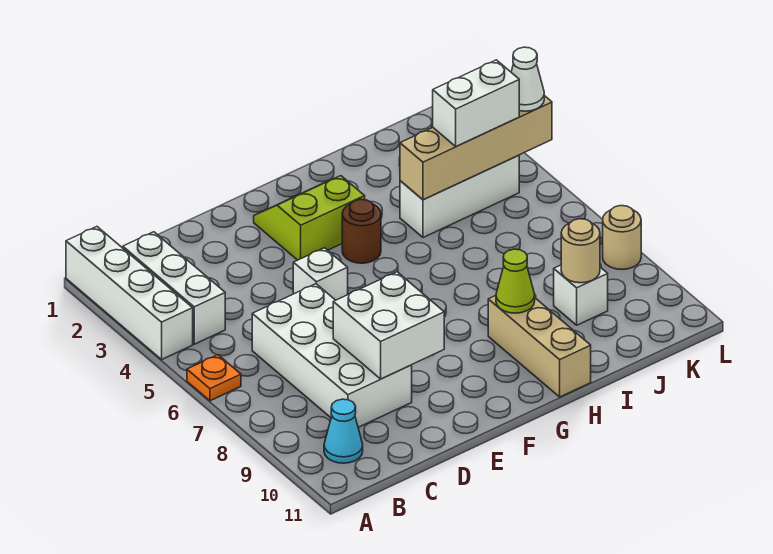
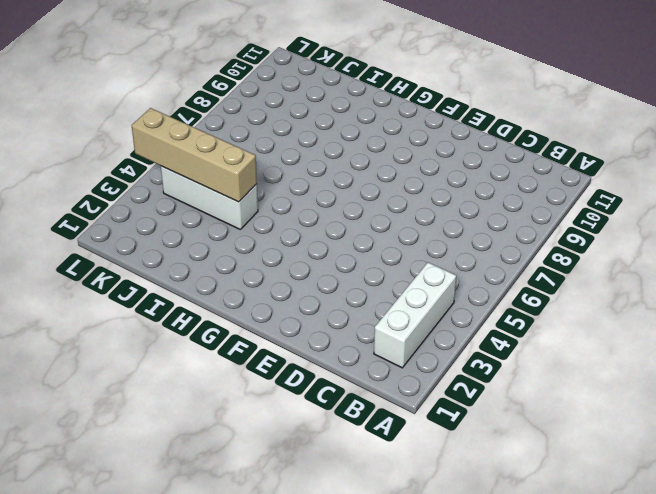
none -> white 1x4 brick [66,227,193,359]
none -> orange 1x1 plate [187,355,241,401]
none -> cyan 1x1 cone [324,399,363,463]

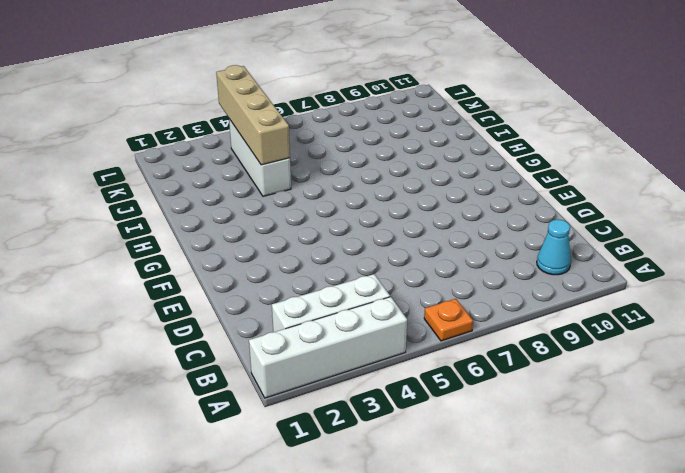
none -> white 2x4 brick [252,284,412,427]
none -> white 1x1 brick [293,248,348,300]
none -> lime 2x2 slope [254,176,365,260]

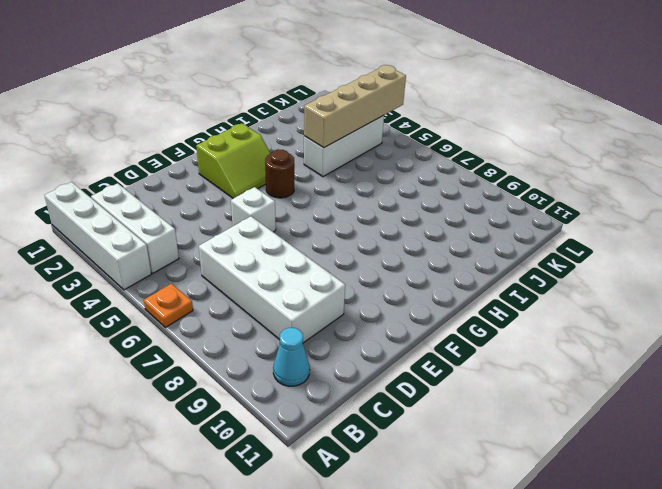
lime 2x2 slope [196,123,271,198] -> lime 2x2 slope turned to [254,176,365,260]
none -> tan 1x3 brick [488,296,591,397]
none -> white 1x1 brick [554,265,608,325]
none -> tan 1x1 round brick [603,206,641,269]

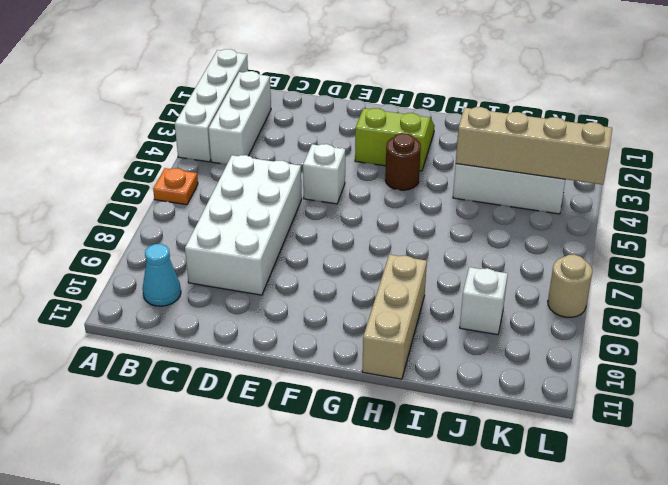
none -> white 2x2 brick [333,272,444,379]
none -> lime 1x1 cone [496,249,535,313]
none -> tan 1x1 round brick [561,219,600,283]

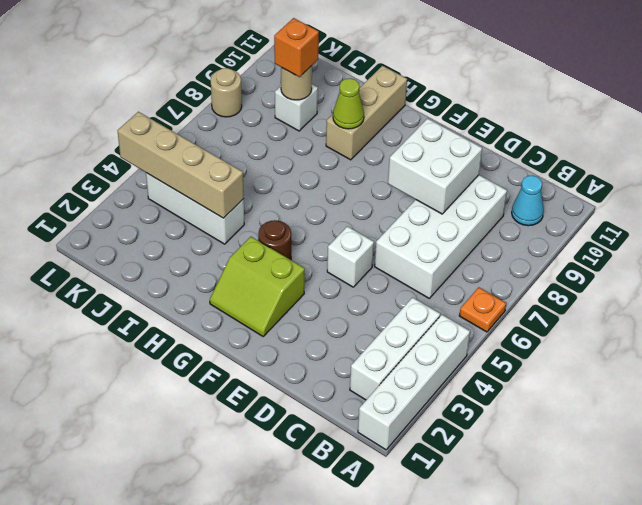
orange 1x1 brick [274,18,319,77] -> none
none -> white 1x2 brick [433,60,519,147]
none -> white 1x1 cone [511,47,544,111]

